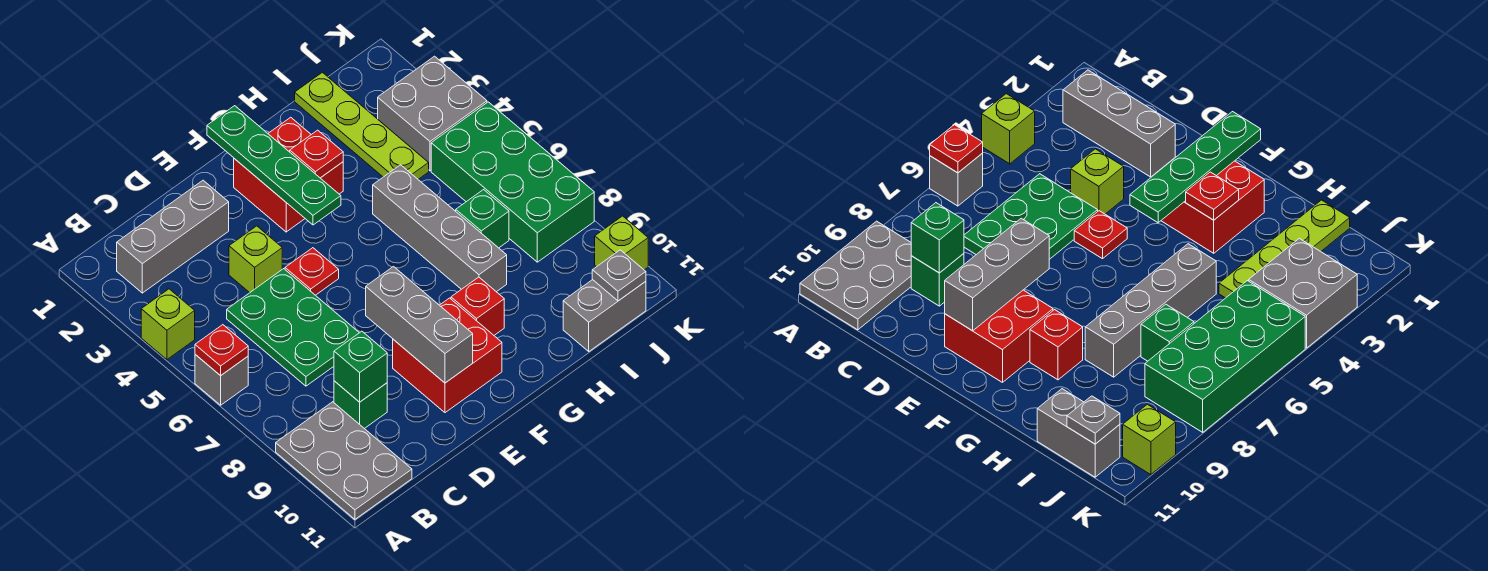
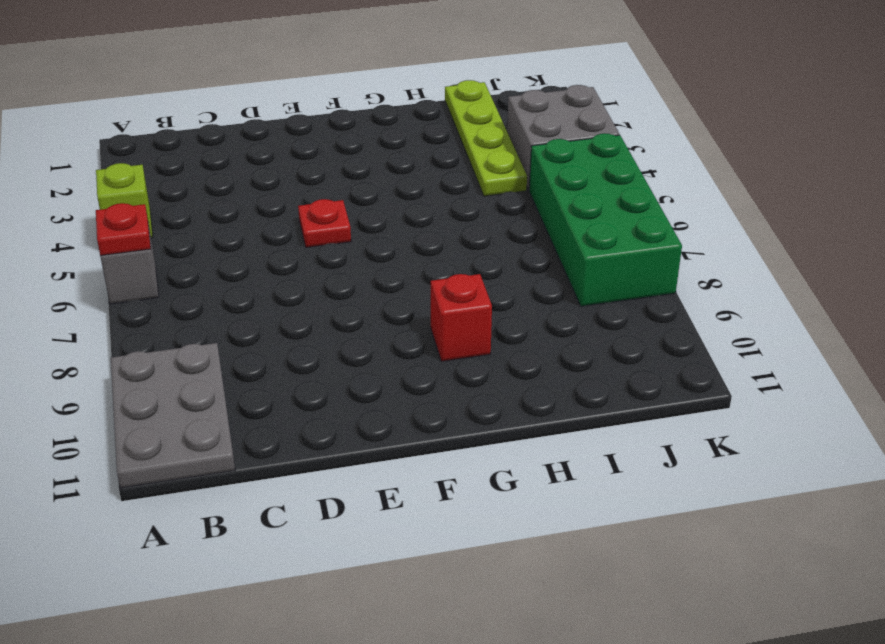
none -> grey 1x3 brick [117,180,229,293]
none -> green 2x3 plate [227,269,359,386]
none -> green 1x1 brick [334,381,387,429]

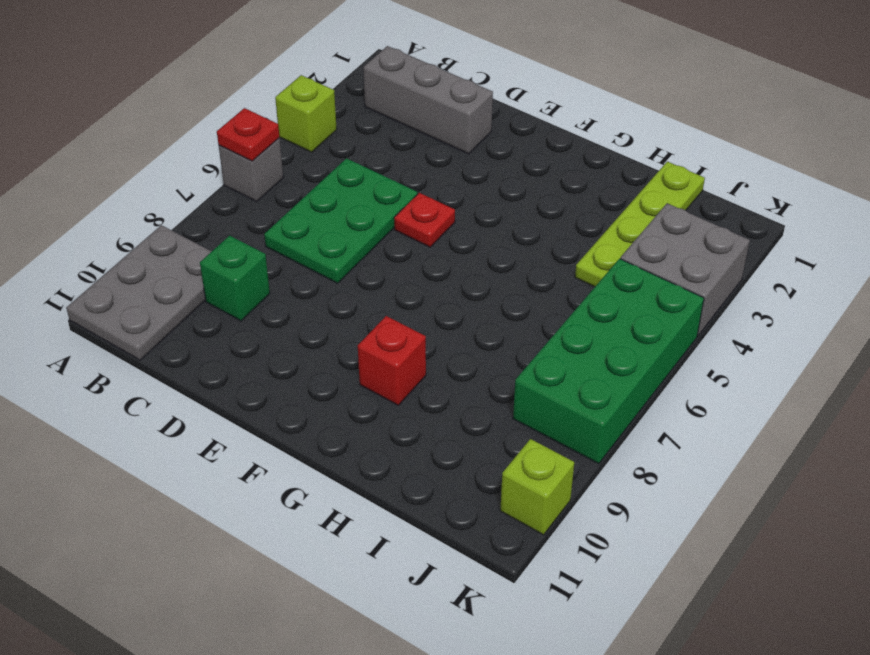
none -> lime 1x1 brick [229,226,282,293]
none -> red 2x2 brick [393,298,502,413]
none -> red 2x2 brick [234,117,343,232]

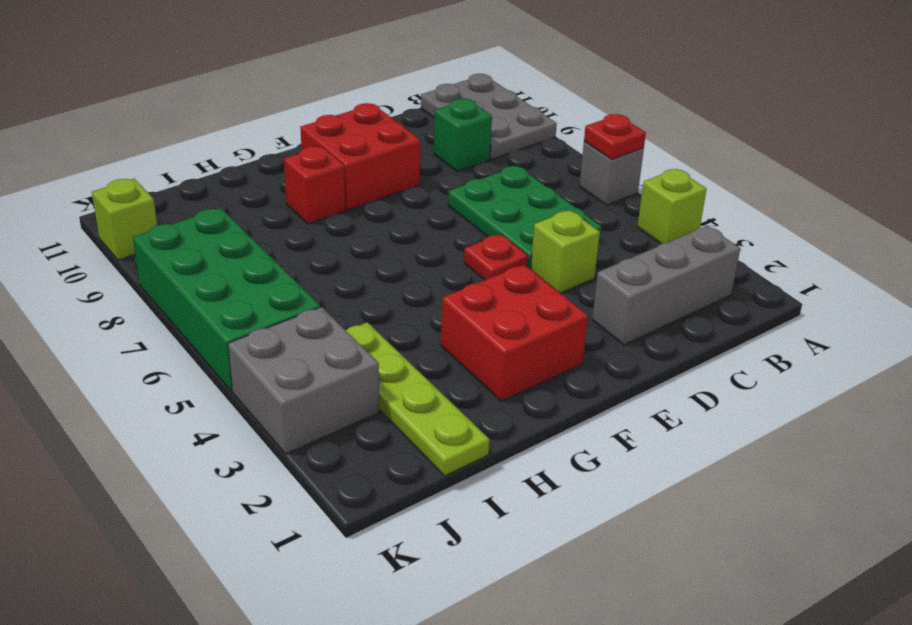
none -> grey 1x4 brick [373,165,507,292]
none -> green 1x1 brick [456,190,509,248]
none -> grey 1x2 brick [563,280,646,351]

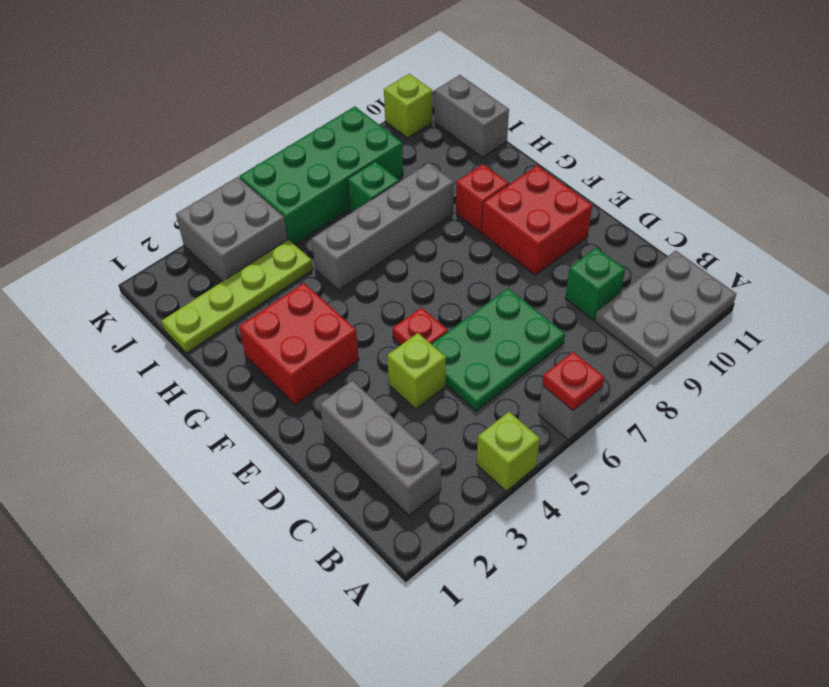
none -> green 1x1 brick [334,331,387,402]
none -> grey 1x3 brick [366,267,473,383]
none -> green 1x4 plate [207,106,341,225]

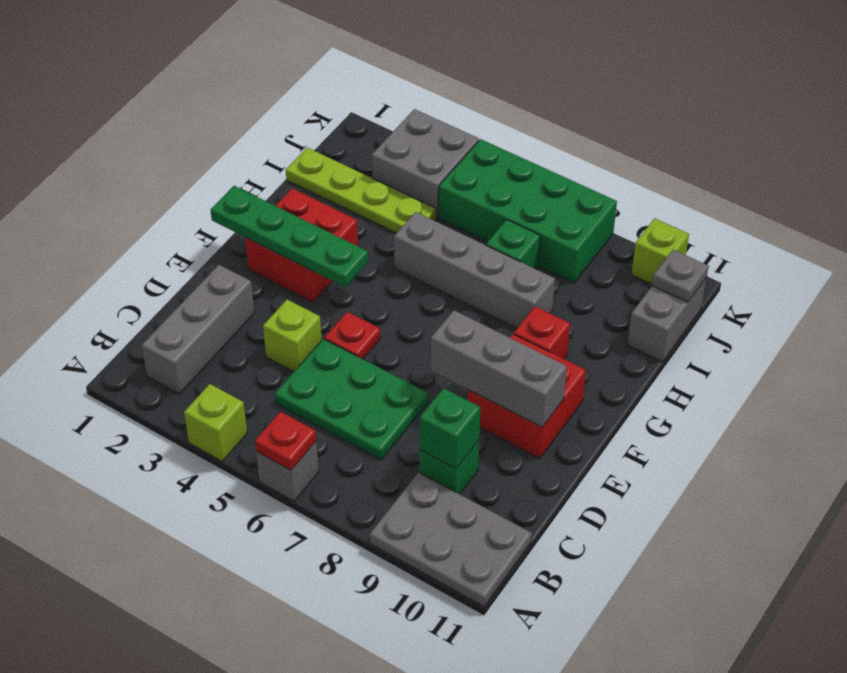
none -> red 1x1 plate [290,130,343,178]

